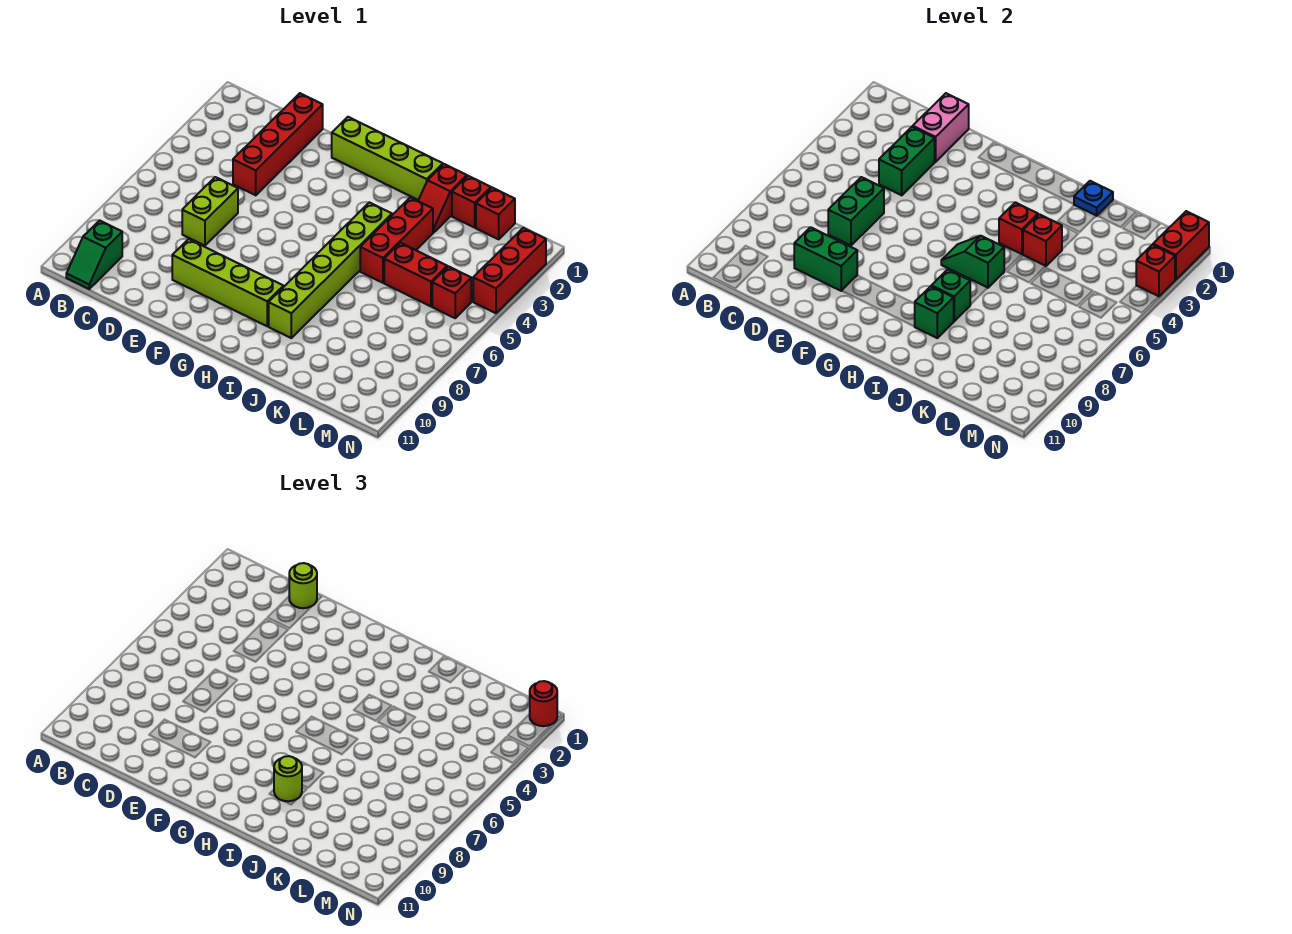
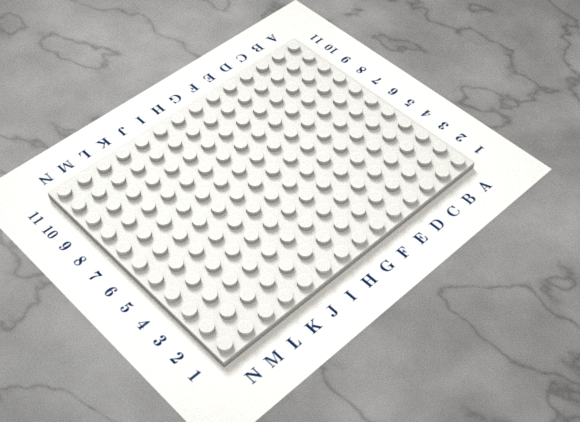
none -> green 1x2 slope [66,220,122,289]
none -> red 1x4 brick [233,93,323,195]
none -> lime 1x2 brick [182,177,238,246]

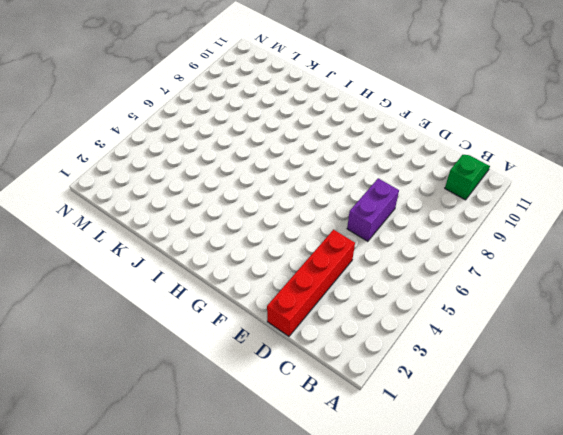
purple 1x2 brick [347,178,399,241] -> lime 1x2 brick [182,177,238,246]
none -> lime 1x4 brick [172,239,283,326]
none -> lime 1x4 brick [332,117,443,200]
none -> lime 1x6 brick [269,202,392,338]

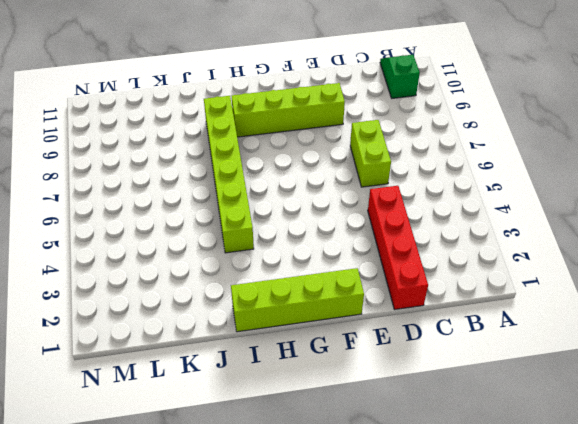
none -> red 1x2 slope [418,164,467,233]
none -> red 1x3 brick [360,198,433,283]
none -> red 1x1 brick [452,176,491,228]

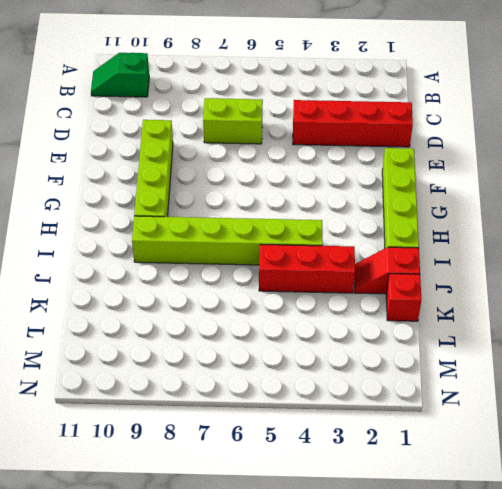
none -> red 1x2 brick [384,243,447,306]
none -> red 1x1 brick [476,188,515,239]
none -> red 1x1 brick [432,266,471,318]

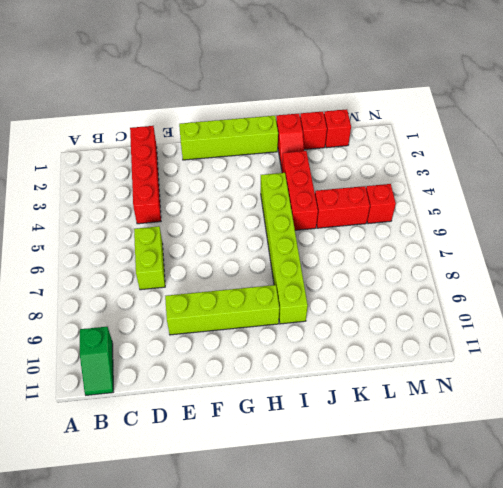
none -> red 1x3 brick [473,228,546,313]
none -> pink 1x2 brick [913,93,969,162]
none -> green 1x2 brick [879,127,935,195]

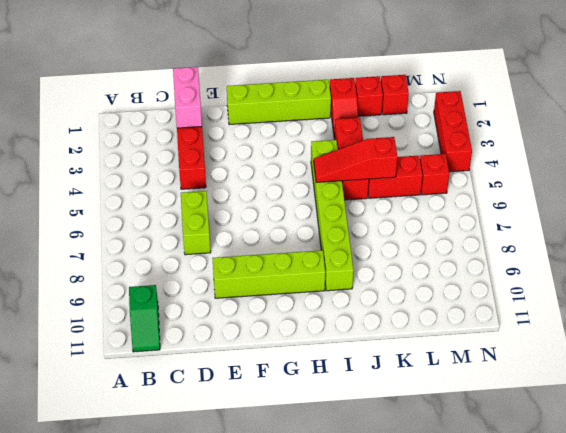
red 1x3 slope [314,137,398,182] -> none
none -> green 1x2 brick [879,127,935,195]
none -> green 1x2 brick [828,177,884,246]
none -> green 1x2 brick [794,227,857,291]

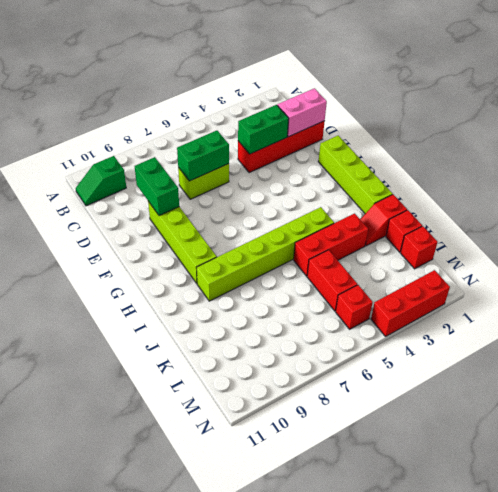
none -> green 1x2 slope [941,236,1004,288]
none -> red 1x1 brick [999,202,1038,254]
none -> green 1x1 brick [931,270,970,321]

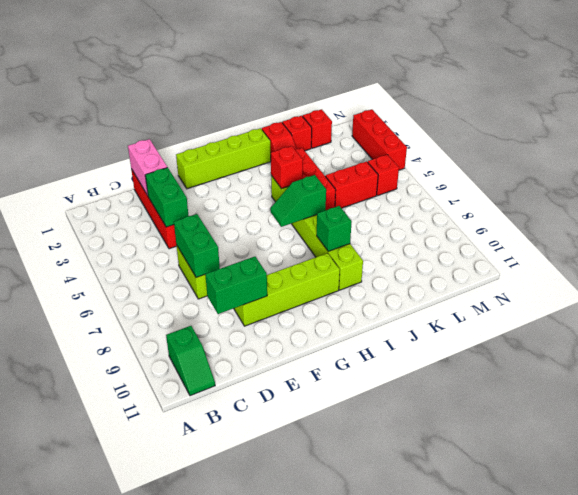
none -> green 1x1 brick [914,286,954,338]
none -> blue 1x1 plate [1074,181,1113,216]
none -> red 1x1 brick [1023,214,1062,266]

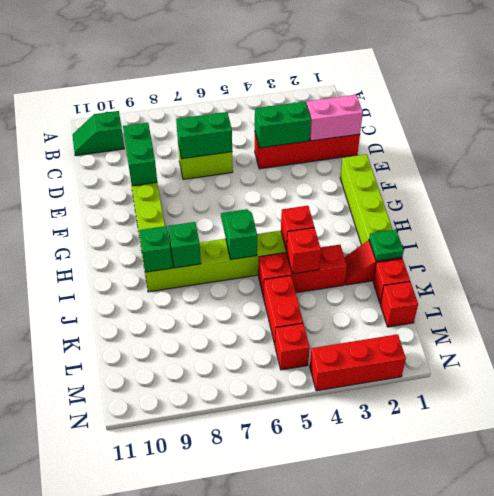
green 1x1 plate [369,230,404,261] -> blue 1x1 plate [1074,181,1113,216]
none -> red 1x2 brick [1153,211,1209,280]
none -> red 1x1 brick [1136,245,1175,296]
none -> lime 1x1 round brick [289,563,317,608]

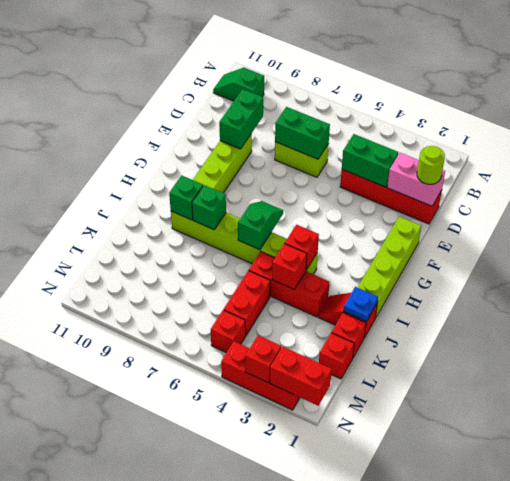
none -> lime 1x1 round brick [274,756,302,801]
none -> red 1x1 round brick [530,681,557,726]

